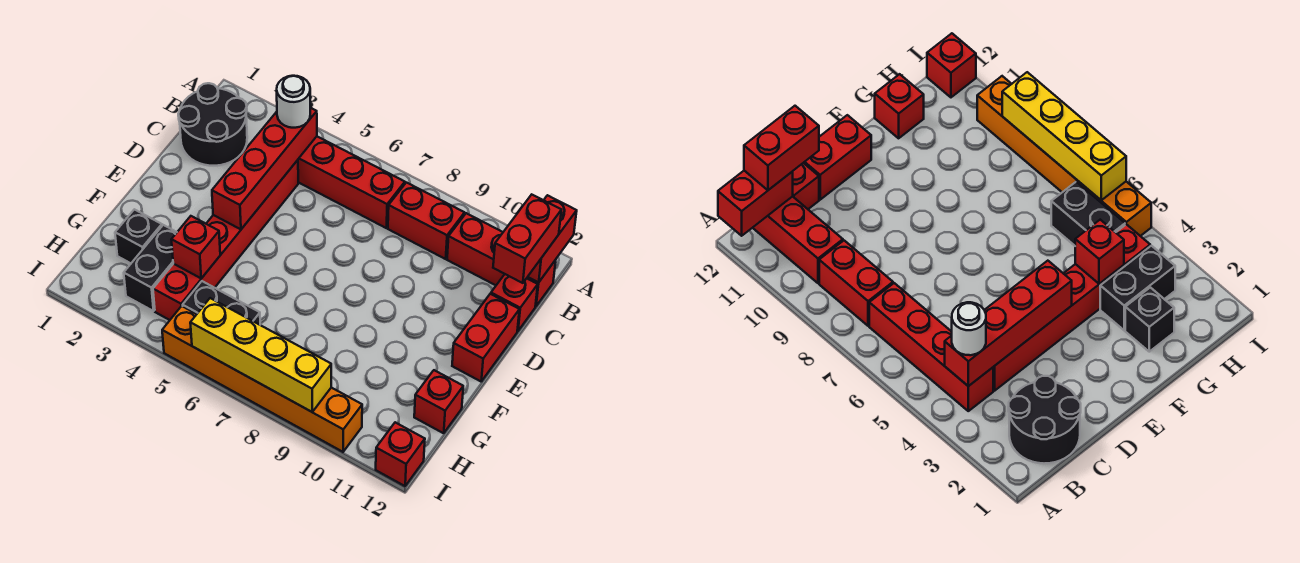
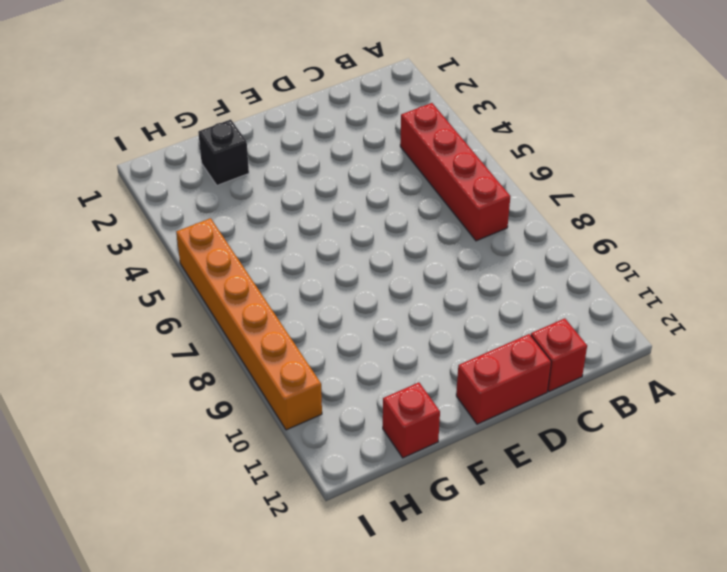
none -> black 2x2 round brick [178,83,247,166]
none -> red 1x2 brick [388,183,465,259]
none -> red 1x3 brick [447,213,556,306]

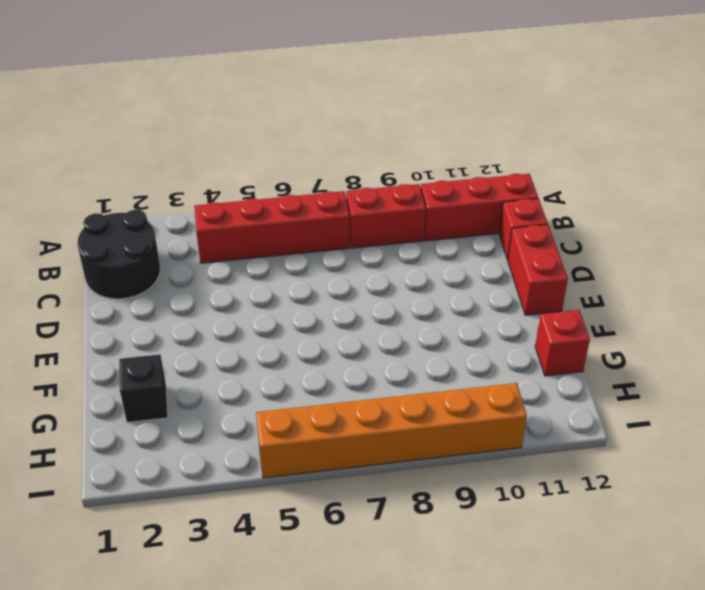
none -> red 1x6 brick [153,160,298,320]
none -> black 1x2 brick [124,225,177,311]
none -> black 1x2 brick [183,281,260,325]

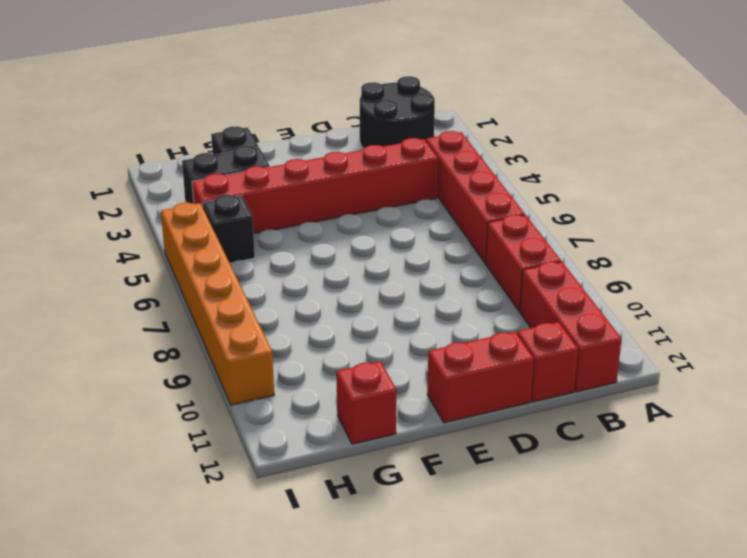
black 1x1 brick [203,195,255,263] -> black 1x2 brick [183,281,260,325]
none -> red 1x1 brick [376,422,425,486]
none -> red 1x2 brick [528,195,577,283]
none -> red 1x4 brick [212,108,317,229]

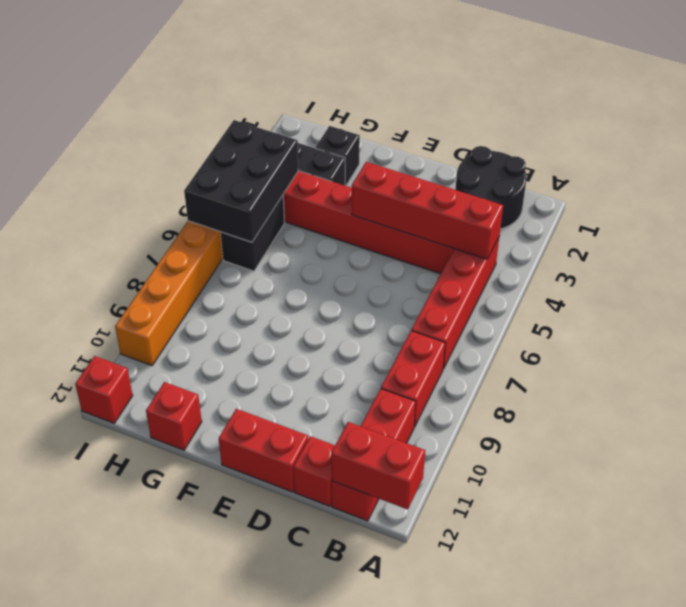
black 2x3 brick [184,120,298,242] -> yellow 1x4 brick [190,298,331,412]
none -> red 1x1 brick [171,216,220,278]
none -> white 1x1 round brick [277,76,310,128]
none -> red 1x2 brick [493,195,561,283]

